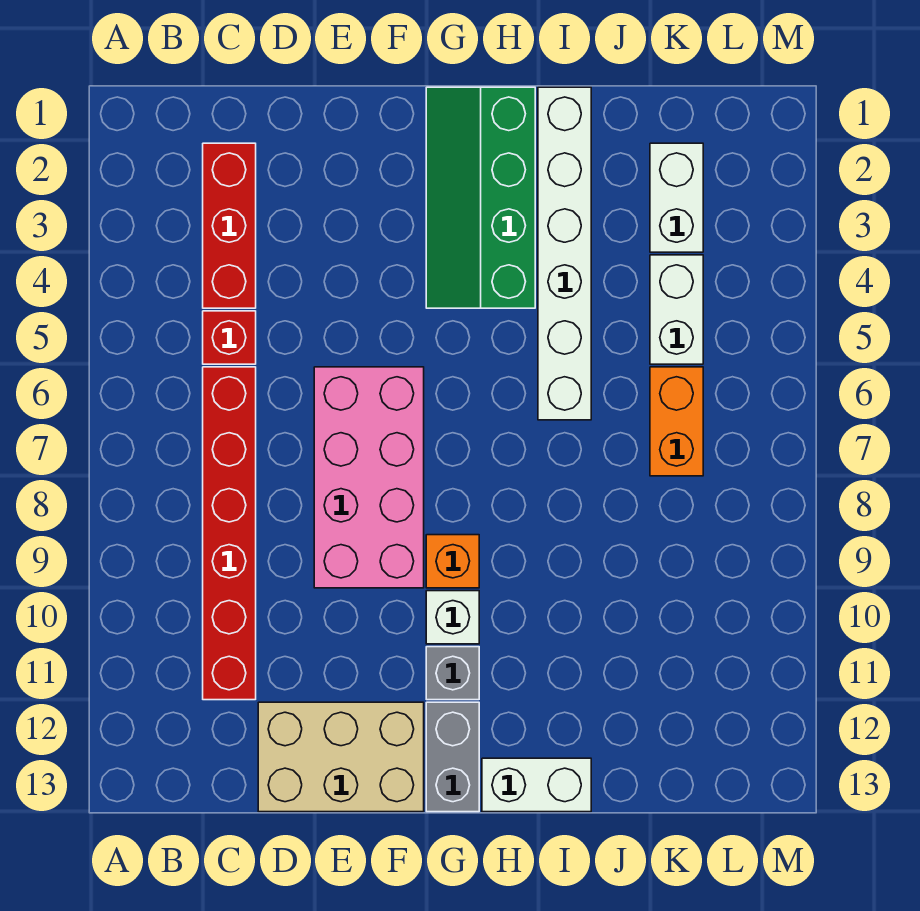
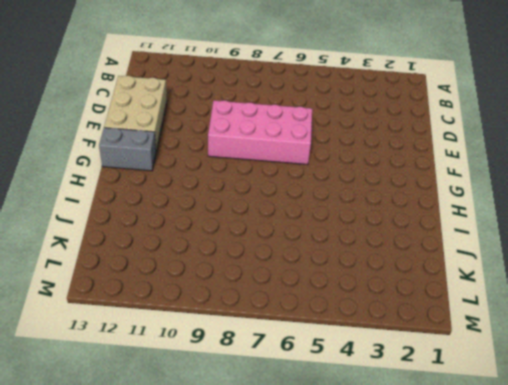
none -> red 1x3 brick [203,143,256,308]
none -> red 1x1 brick [203,311,256,364]
none -> red 1x6 brick [203,367,256,700]

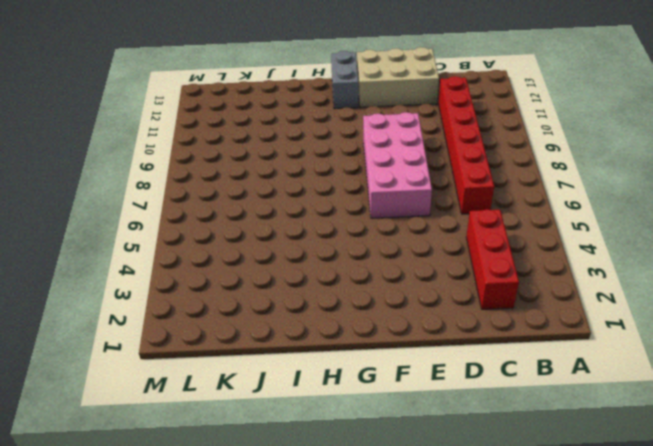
none -> red 1x1 brick [203,311,256,364]
none -> green 2x4 slope [426,87,535,308]
none -> orange 1x1 brick [426,535,479,588]

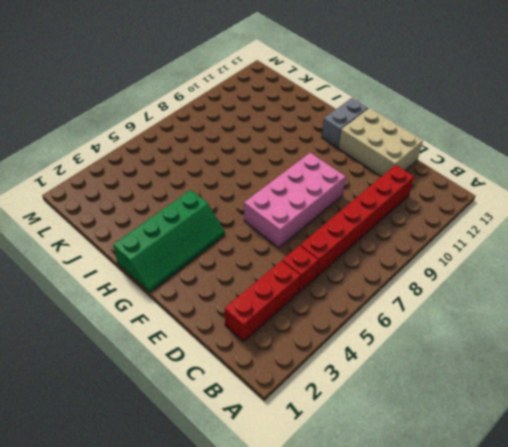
none -> orange 1x1 brick [426,535,479,588]
none -> white 1x1 brick [426,591,479,644]
none -> grey 1x1 brick [426,647,479,700]

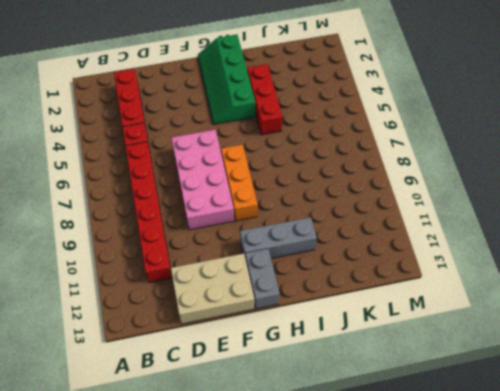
orange 1x3 brick [221,144,258,221] -> orange 1x1 brick [426,535,479,588]
grey 1x3 brick [240,217,317,258] -> grey 1x1 brick [426,647,479,700]
red 1x3 brick [247,64,282,135] -> white 1x6 brick [538,87,591,420]
none -> white 1x1 brick [426,591,479,644]
none -> white 1x2 brick [482,758,591,812]
none -> white 1x2 brick [650,143,703,252]

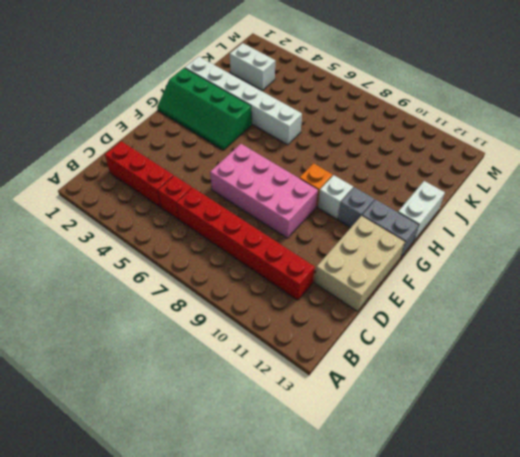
none -> white 1x2 brick [650,255,703,364]
none -> orange 1x2 brick [650,367,703,476]

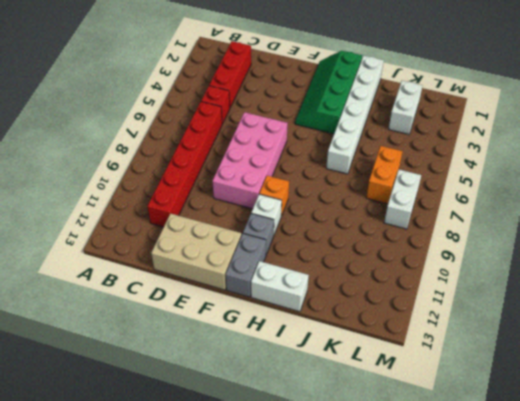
white 1x2 brick [384,170,421,229] -> white 1x2 brick moved to [650,255,703,364]

